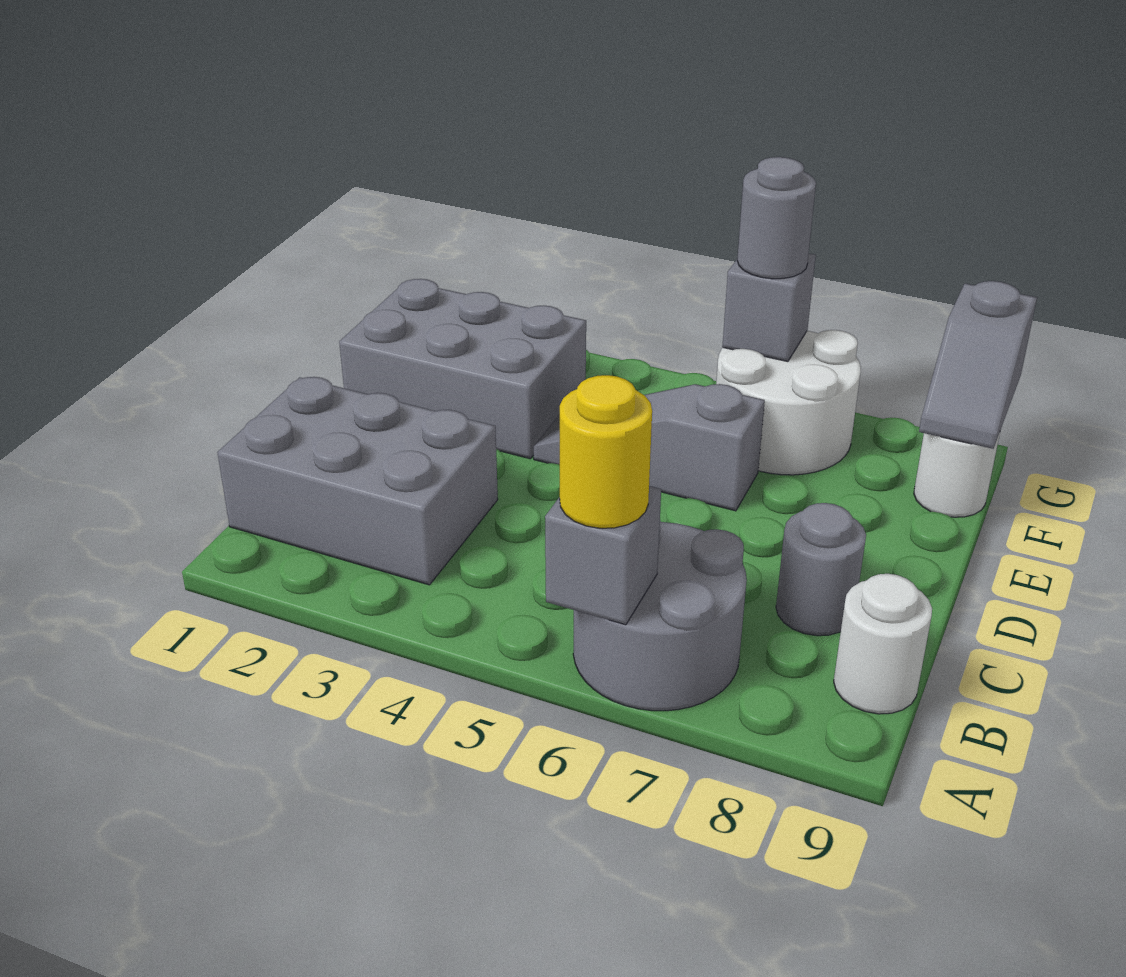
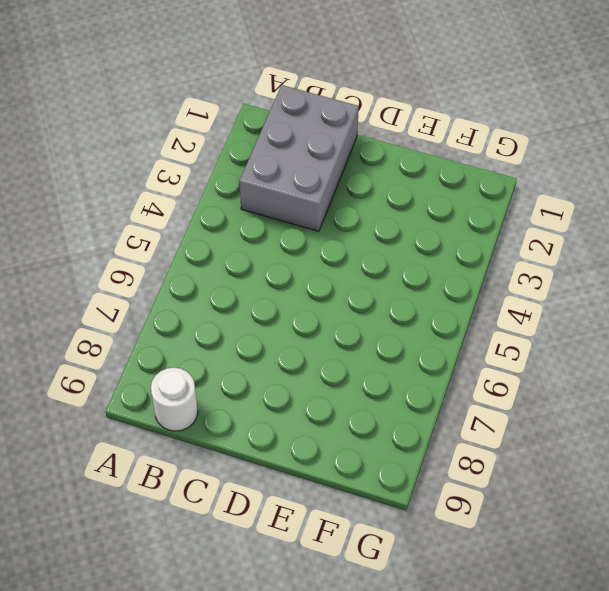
none -> grey 2x2 round brick [573,521,747,711]
none -> grey 1x1 round brick [776,503,866,636]
none -> grey 2x3 brick [339,279,586,459]

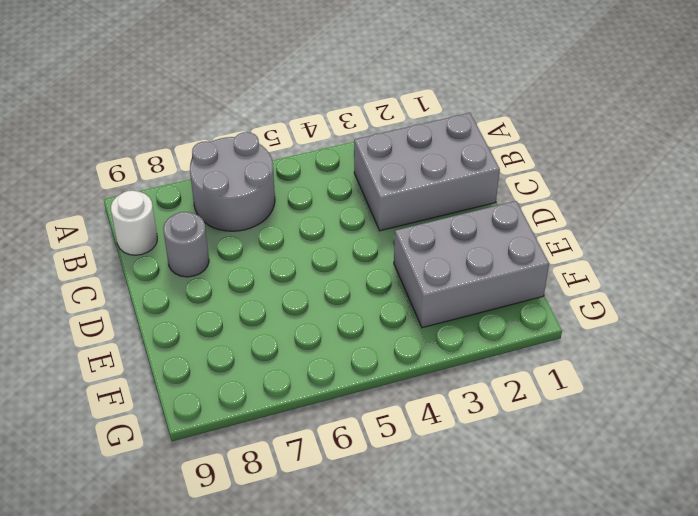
none -> grey 1x3 slope [534,384,765,511]
none -> white 2x2 round brick [716,330,861,475]
none -> white 1x1 round brick [914,433,1000,517]

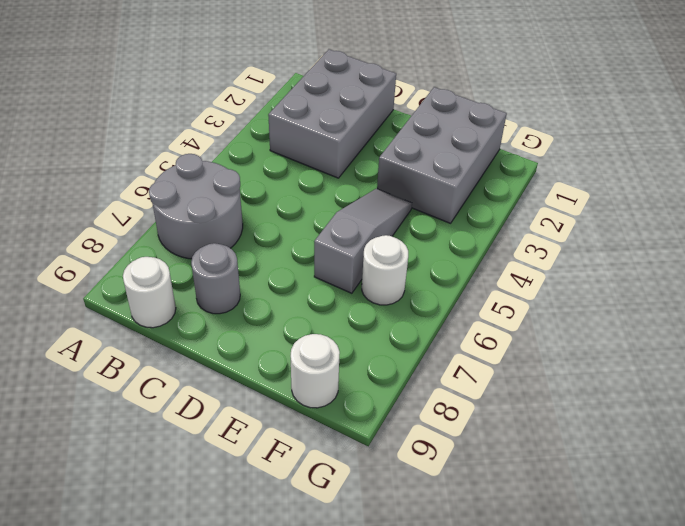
white 1x1 round brick [362,235,408,305] -> white 2x2 round brick [716,330,861,475]
none -> grey 1x1 brick [545,486,661,625]
none -> grey 1x2 slope [919,281,1037,449]
none -> grey 1x1 brick [722,254,816,361]

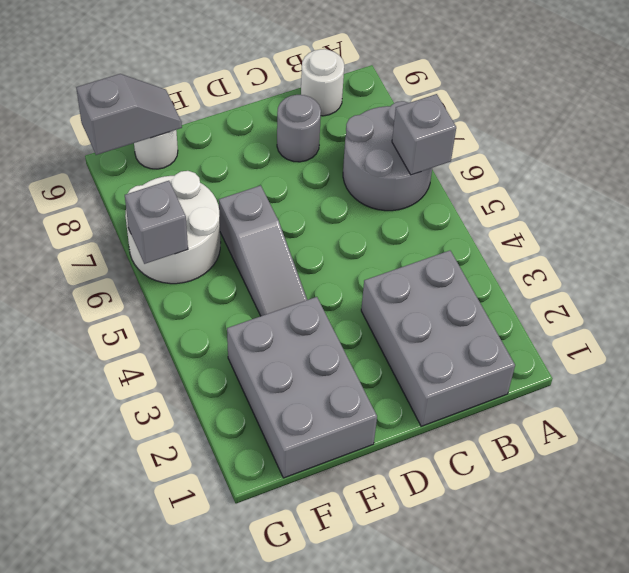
none -> yellow 1x1 round brick [560,375,652,528]
none -> grey 1x1 round brick [737,157,816,279]

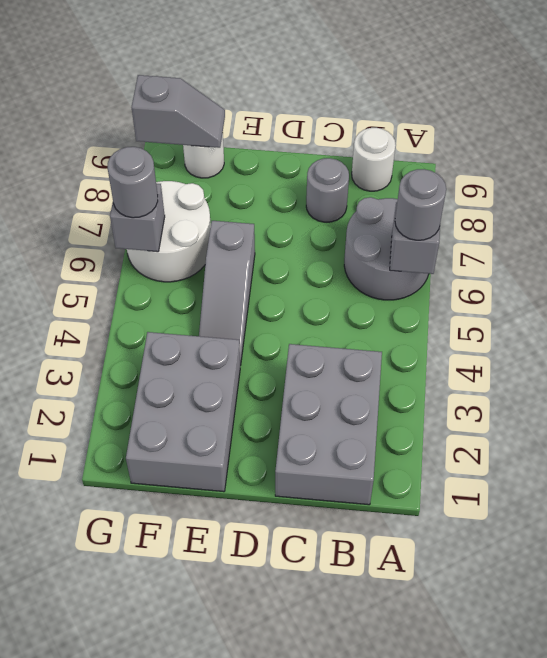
grey 1x1 round brick [395,169,446,240] -> yellow 1x1 round brick [560,375,652,528]

